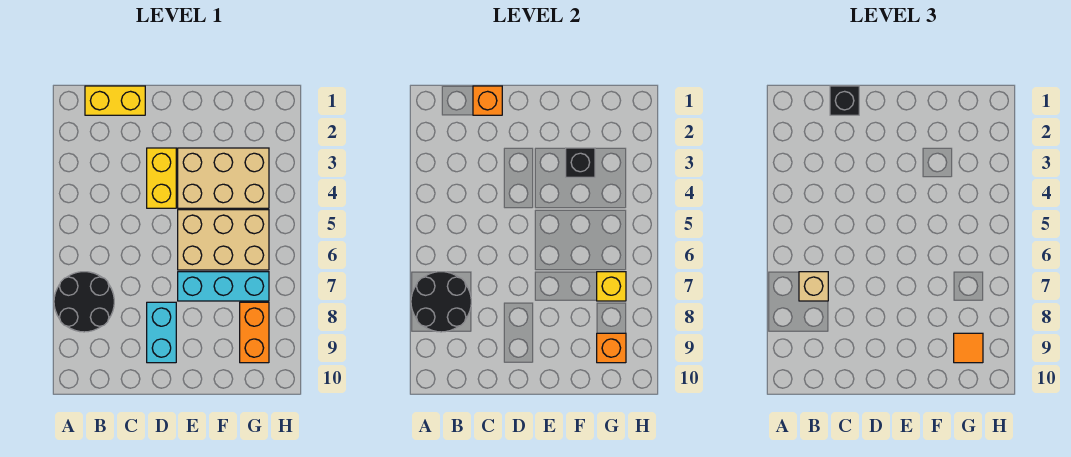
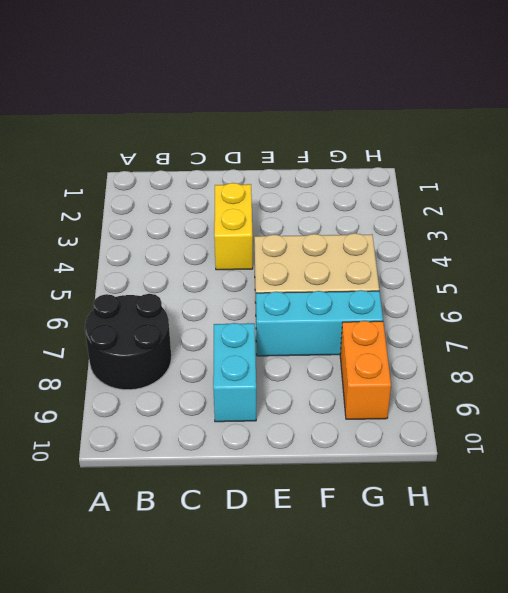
none -> yellow 1x2 brick [85,86,145,115]
none -> tan 2x3 brick [178,148,269,208]
none -> black 2x2 round brick [411,272,471,332]

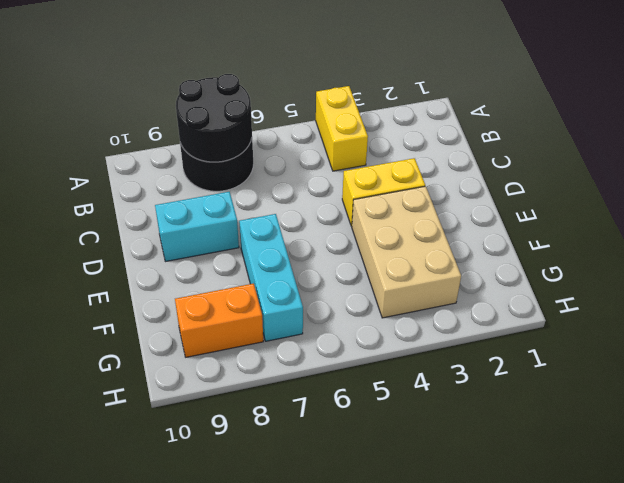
yellow 1x2 brick [316,86,368,171] -> yellow 1x2 brick moved to [85,86,145,115]
none -> tan 2x3 brick [178,210,269,270]
none -> orange 1x1 brick [473,86,502,115]
none -> black 1x1 brick [566,148,595,177]

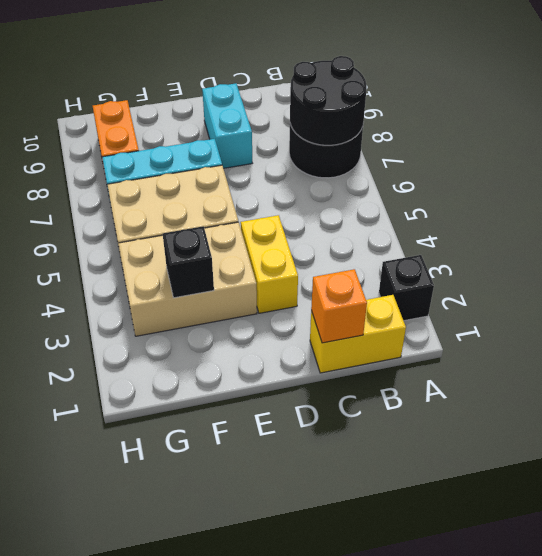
black 1x1 brick [379,255,434,321] -> black 1x1 brick moved to [830,86,859,115]
none -> yellow 1x1 brick [597,272,626,301]
none -> orange 1x1 brick [597,333,626,363]
none -> tan 1x1 brick [799,272,828,301]

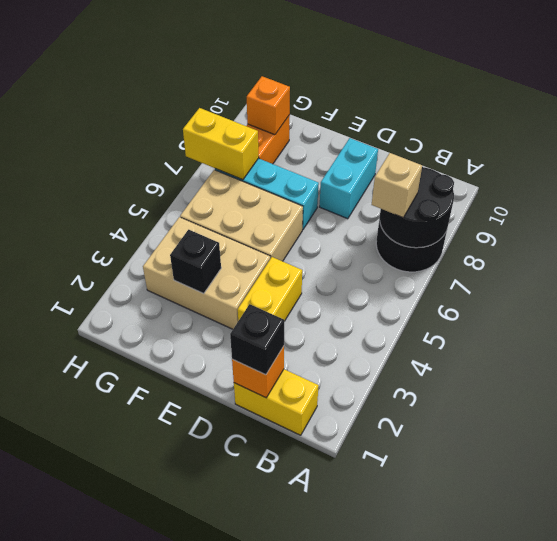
yellow 1x2 brick [183,108,259,180] -> yellow 1x1 brick [597,272,626,301]
none -> orange 1x1 tile [954,333,983,363]

